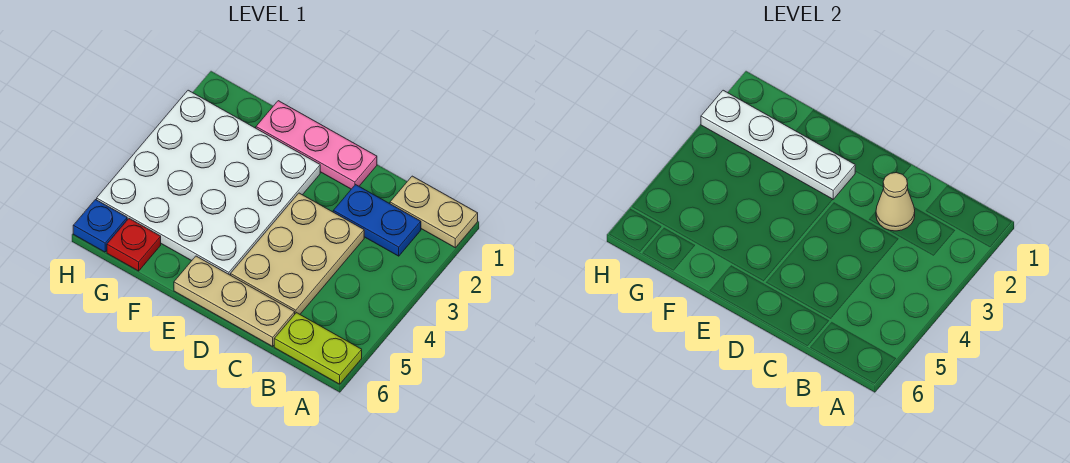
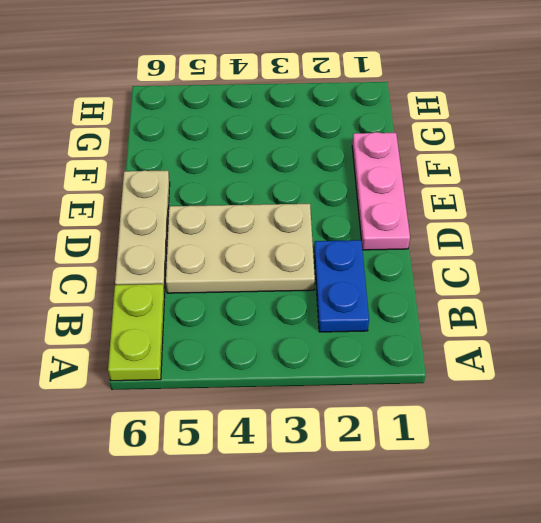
none -> tan 1x2 plate [390,176,478,248]
none -> white 4x4 plate [97,90,320,275]

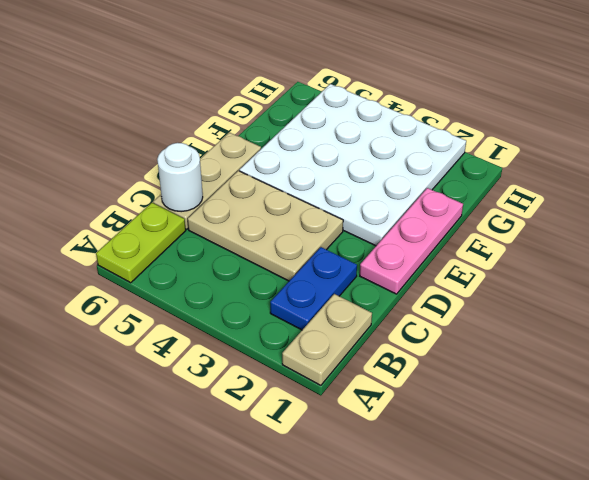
white 1x1 round brick [157,143,203,212] -> none
none -> red 1x1 plate [107,219,161,271]
none -> blue 1x1 plate [73,200,127,252]

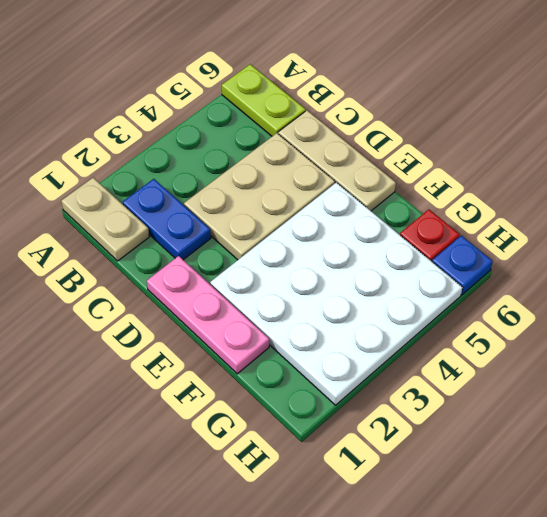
none -> tan 1x1 cone [876,173,915,231]
none -> white 1x4 plate [701,90,855,199]

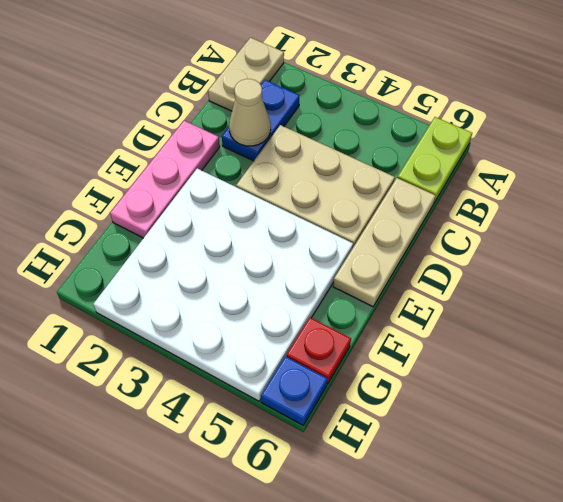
none -> white 1x4 plate [701,90,855,199]

